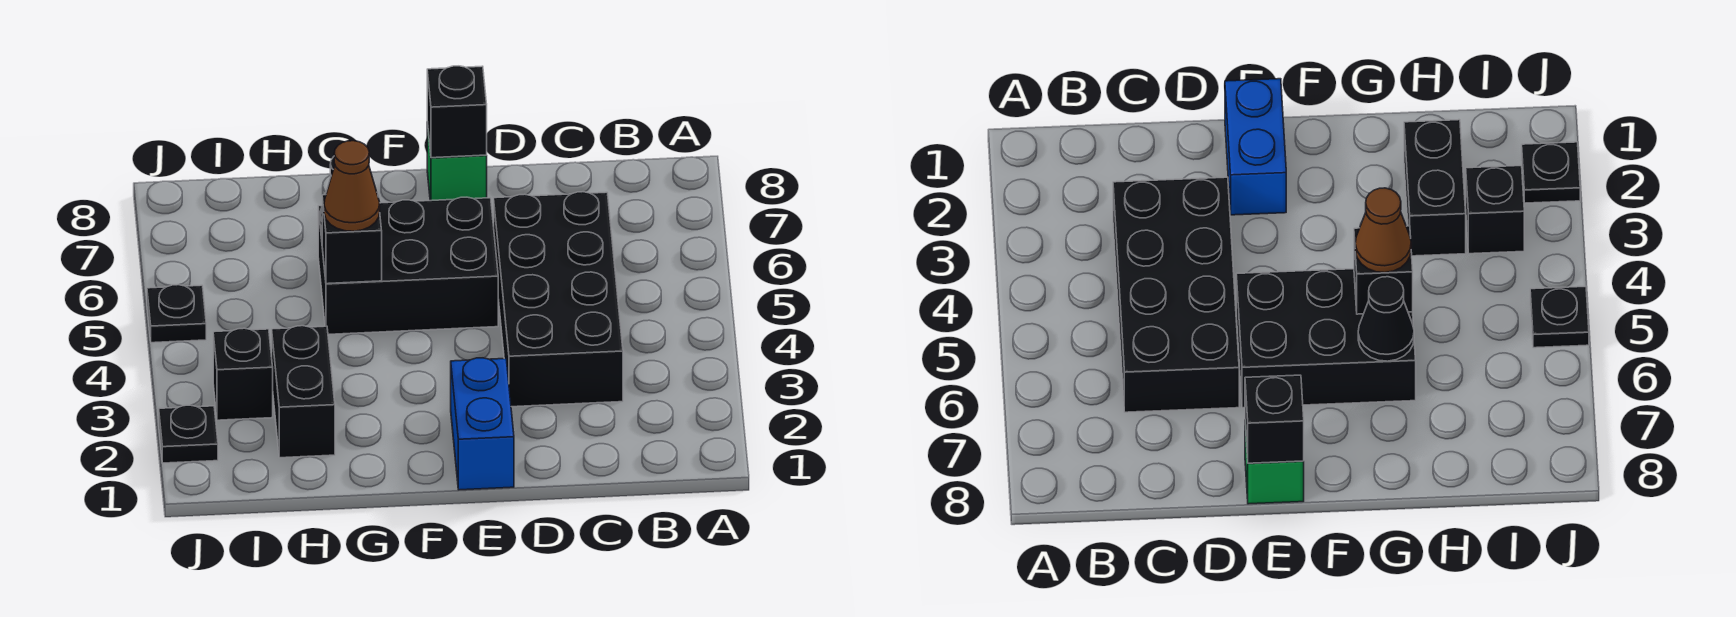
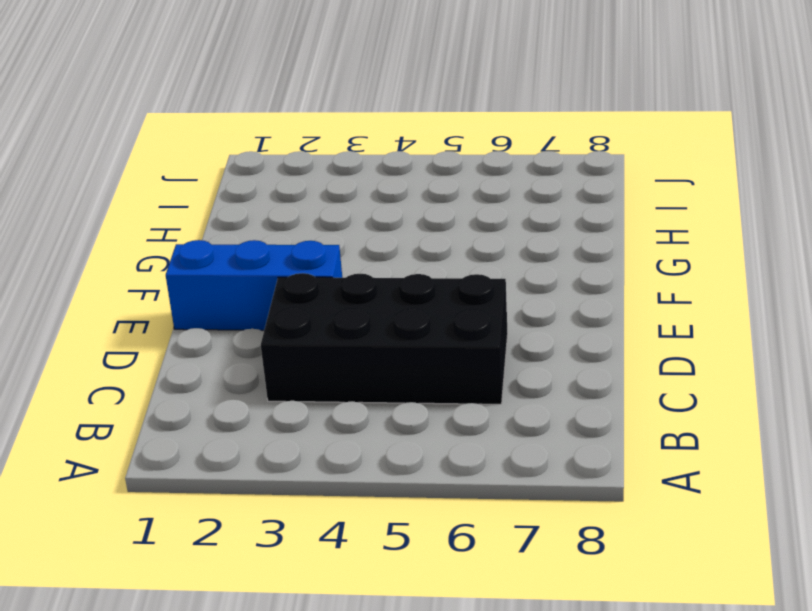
blue 1x3 brick [166,240,342,330] -> blue 1x2 brick [451,358,514,490]
none -> black 2x3 brick [318,197,498,334]
none -> green 1x1 brick [427,123,487,201]
none -> black 1x2 brick [272,326,335,458]

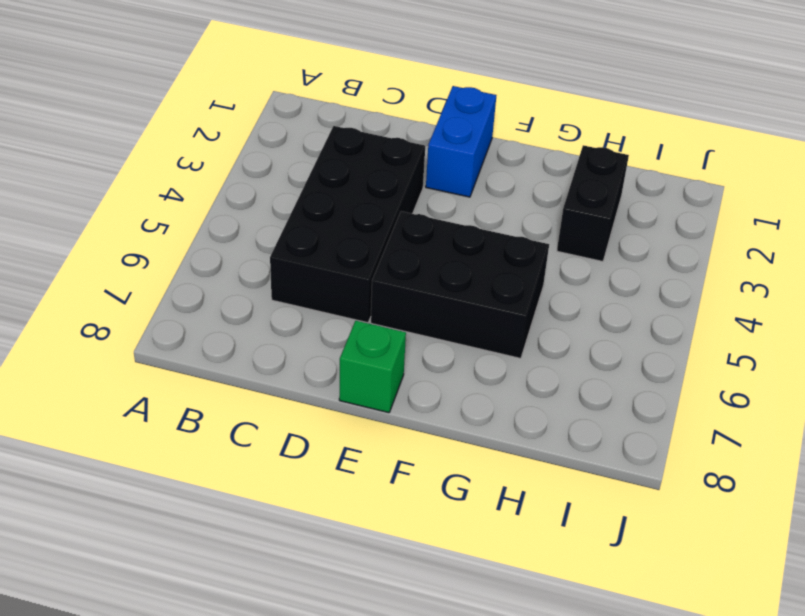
none -> black 1x1 brick [213,328,273,420]
none -> black 1x1 plate [159,405,218,463]
none -> black 1x1 plate [147,285,206,343]

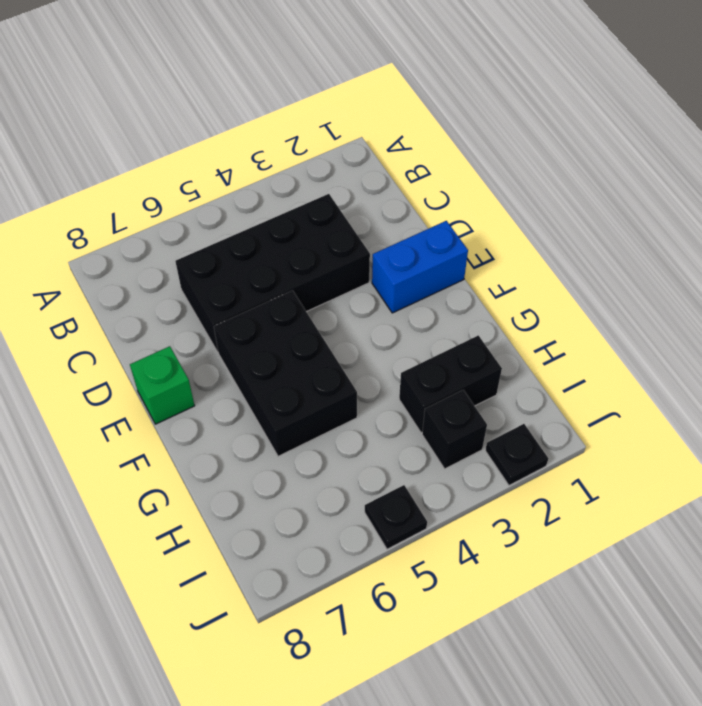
none -> black 1x1 brick [427,66,487,158]
none -> black 1x1 brick [322,192,382,284]
none -> black 1x1 cone [1358,277,1414,361]

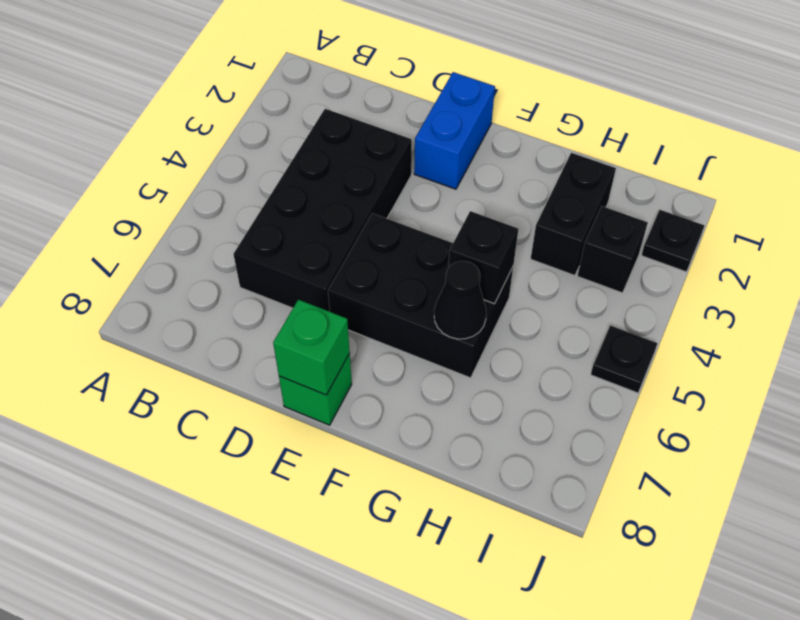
green 1x1 brick [273,300,350,395] -> black 1x1 brick [427,66,487,158]
none -> brown 1x1 cone [324,141,380,231]

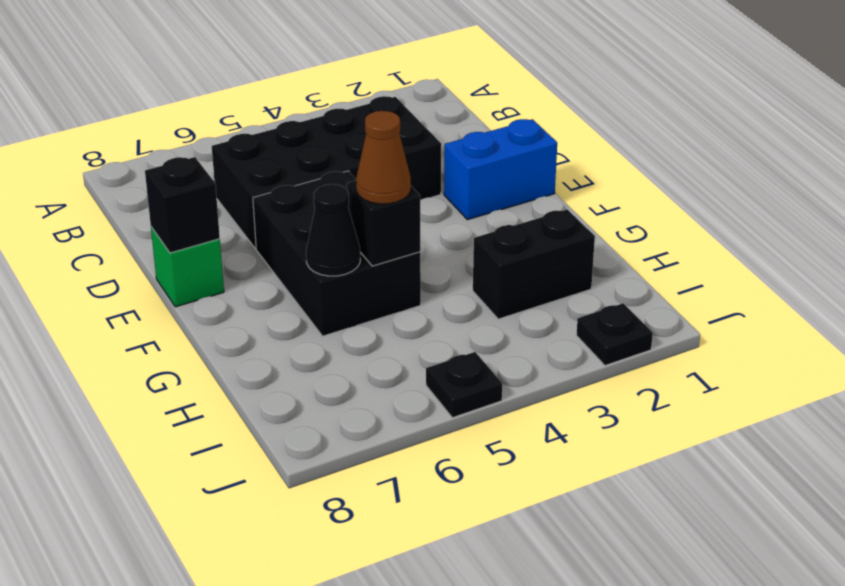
none -> black 1x1 brick [213,328,273,420]

